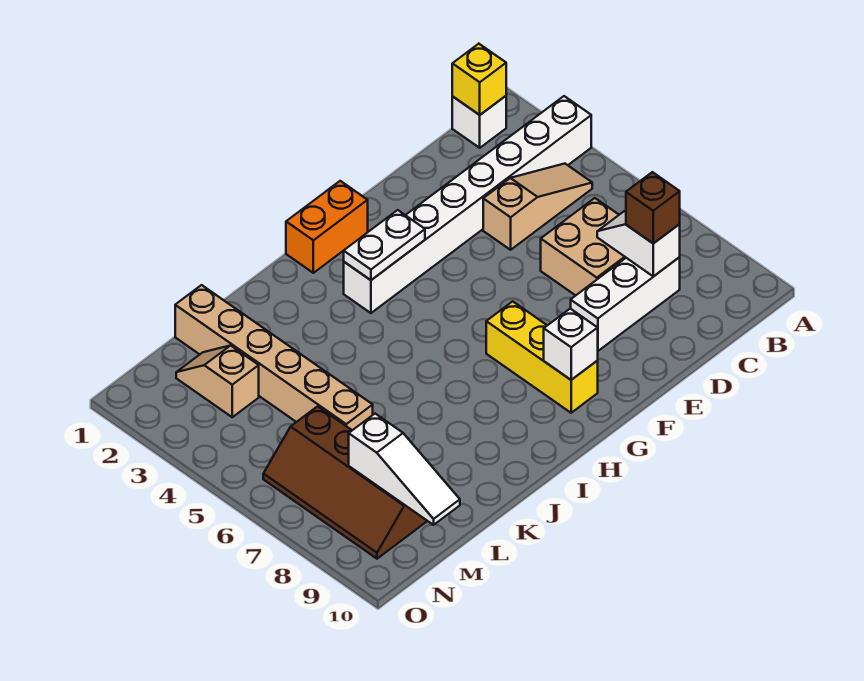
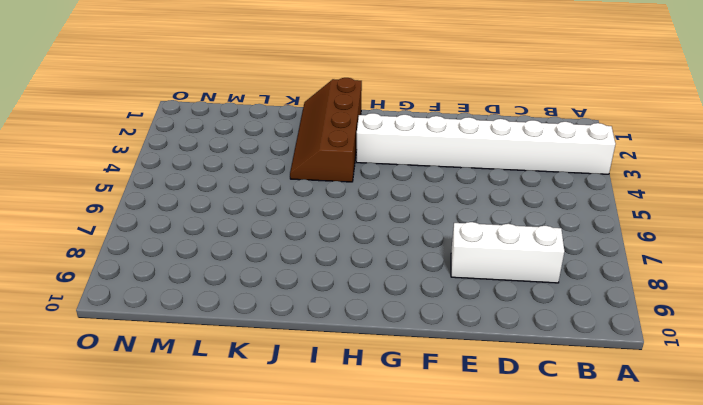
brown 2x4 slope [290,78,362,182] -> brown 2x4 slope moved to [263,406,427,559]
none -> white 1x1 brick [452,96,506,148]
none -> tan 1x3 slope [483,164,592,250]
none -> tan 2x2 brick [541,198,626,296]

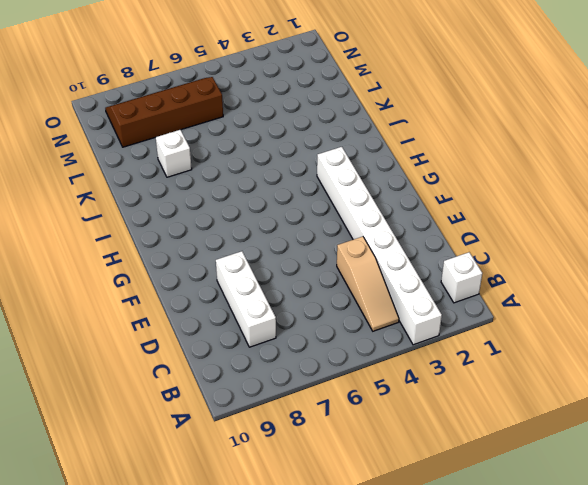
white 1x1 brick [156,130,192,177] -> white 1x1 brick moved to [544,309,598,380]
none -> tan 2x2 brick [541,198,626,296]
none -> orange 1x2 brick [286,181,368,273]
none -> yellow 1x3 brick [486,301,598,413]

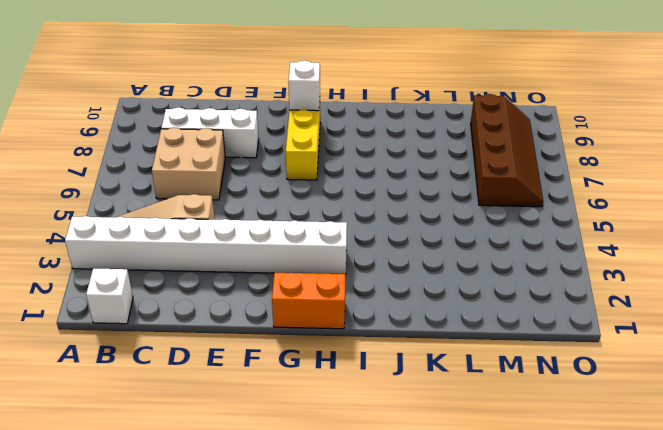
none -> tan 1x6 brick [175,285,373,430]
none -> tan 1x2 slope [176,346,259,417]
none -> yellow 1x1 brick [452,44,506,115]

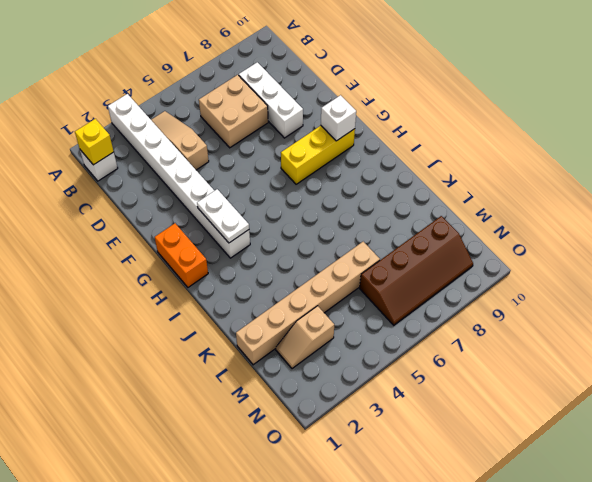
none -> white 1x2 slope [597,211,680,277]
none -> white 1x3 slope [349,414,460,525]
none -> brown 1x1 brick [626,172,680,243]

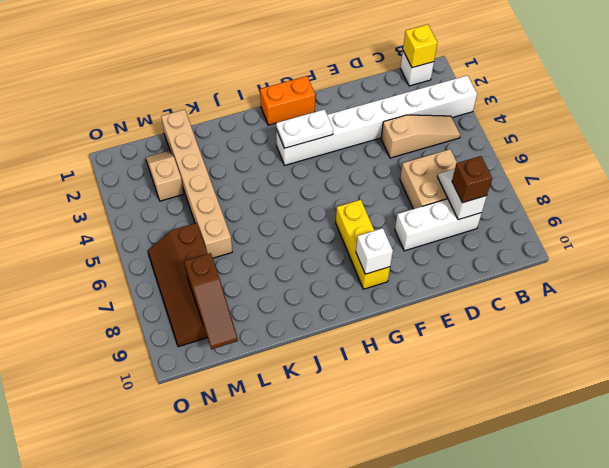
brown 1x3 slope [184,253,238,349] -> white 1x3 slope [349,414,460,525]

